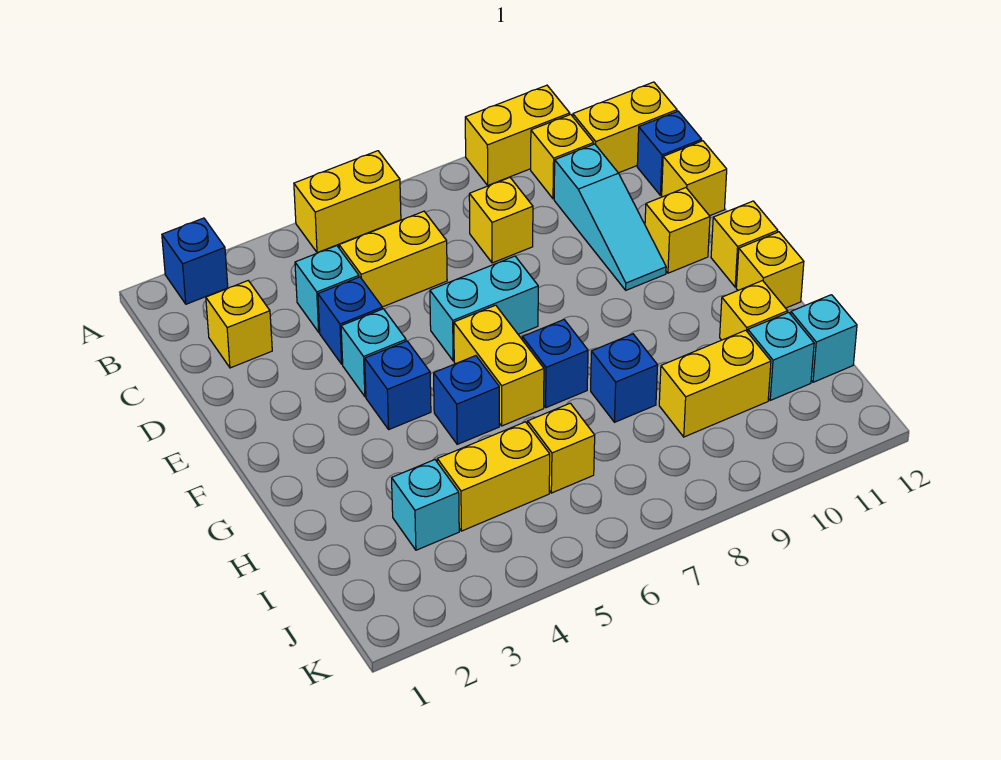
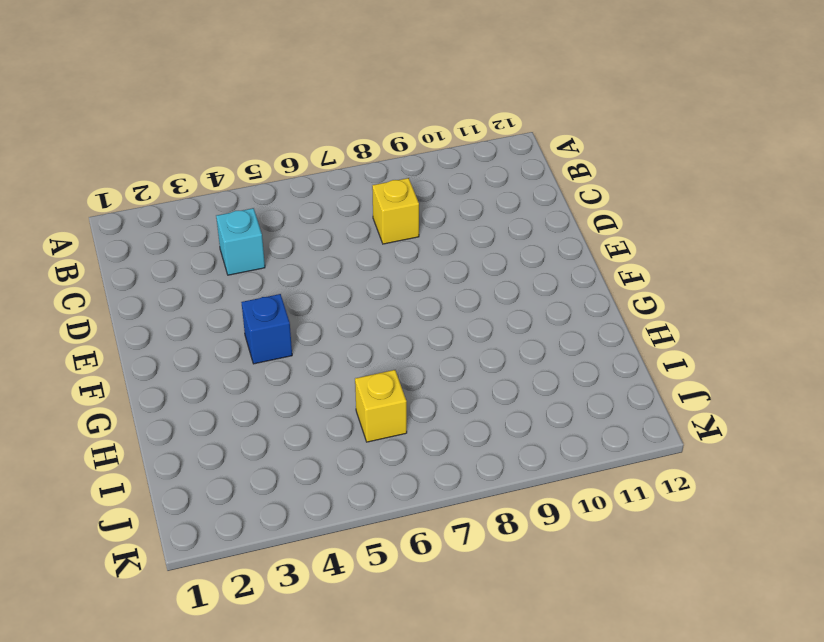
none -> blue 1x1 brick [162,218,228,304]
none -> yellow 1x2 brick [294,151,401,253]
none -> yellow 1x2 brick [465,85,570,185]
none -> yellow 1x1 brick [531,114,594,199]

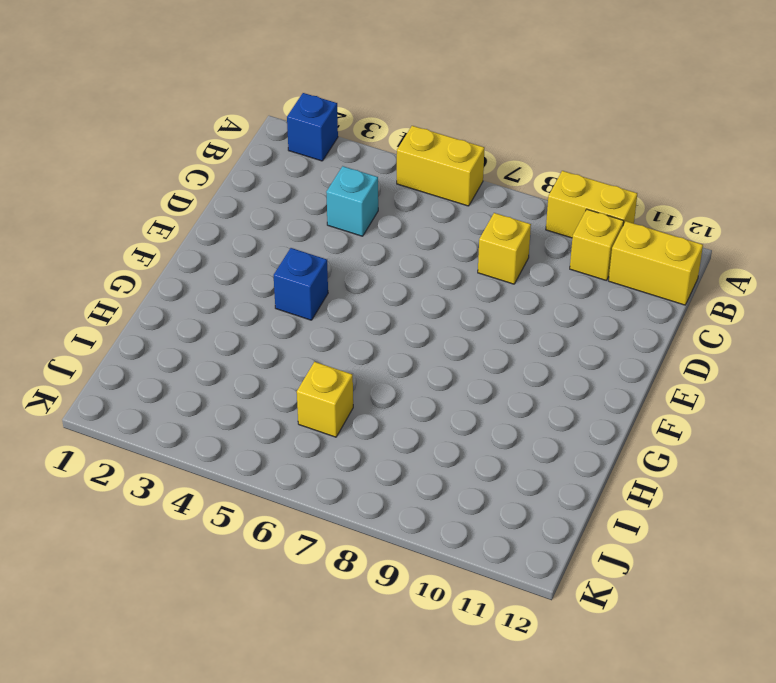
none -> yellow 1x1 brick [206,281,272,368]
none -> yellow 1x2 brick [339,211,447,307]
none -> cyan 1x3 slope [554,144,666,290]
none -> blue 1x1 brick [637,111,702,195]

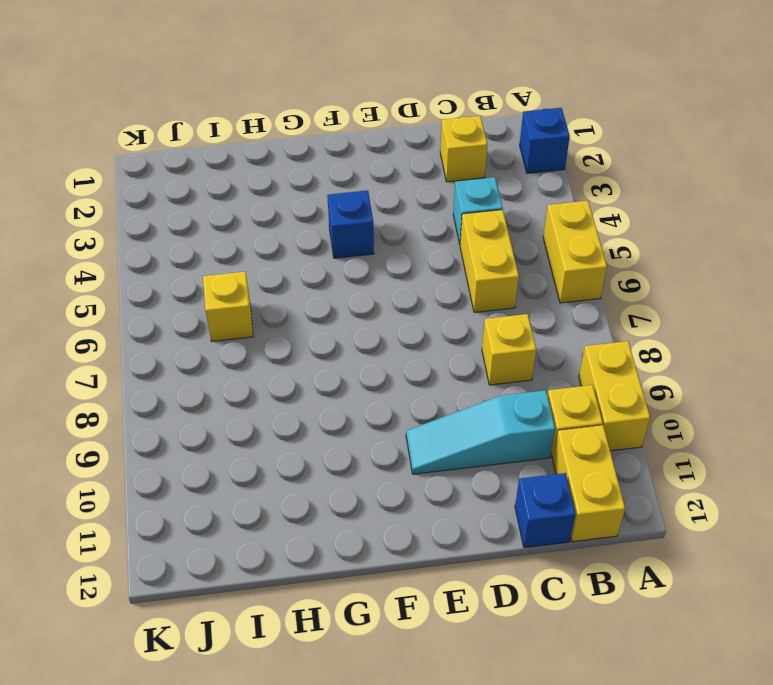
none -> blue 1x1 brick [318,277,382,364]
none -> yellow 1x1 brick [662,141,727,216]
none -> cyan 1x1 brick [341,309,406,397]
none -> cyan 1x2 brick [430,256,538,361]

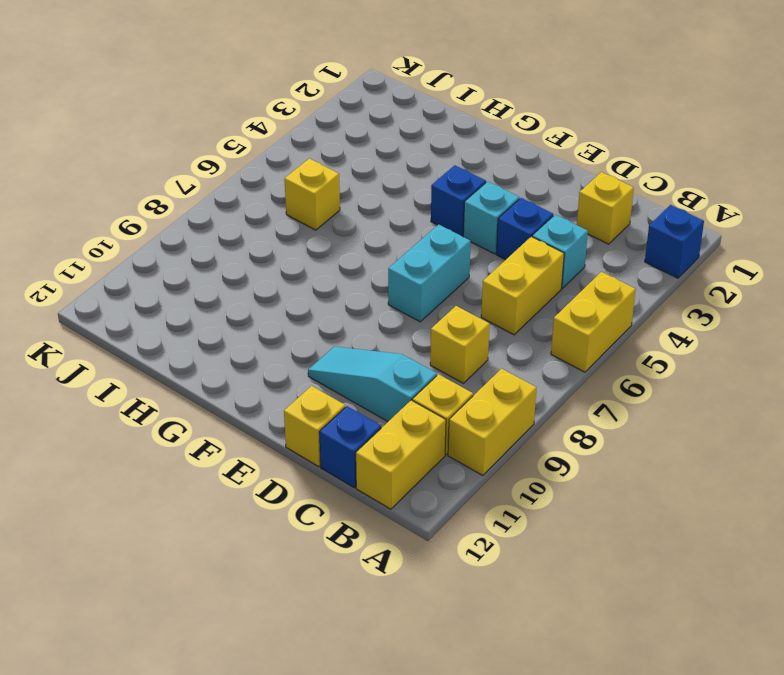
none -> yellow 1x1 brick [645,188,710,273]
none -> yellow 1x2 brick [454,305,544,426]
none -> yellow 1x1 brick [711,201,778,287]
none -> blue 1x1 brick [434,356,499,444]

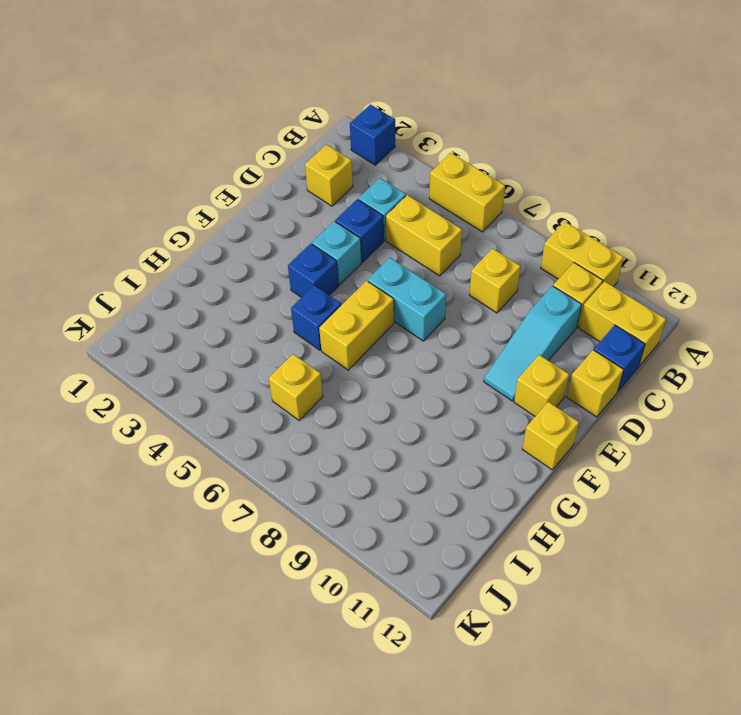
none -> blue 1x1 brick [522,320,588,408]
none -> yellow 1x1 brick [736,232,804,308]
none -> blue 1x1 brick [591,334,658,422]
none -> yellow 1x1 brick [720,281,788,340]

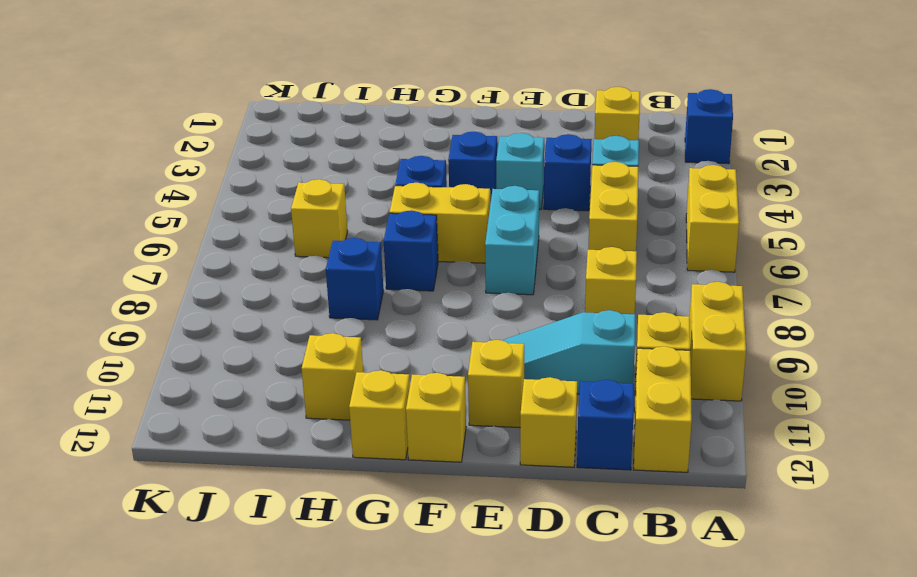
none -> cyan 1x1 brick [392,460,459,550]
none -> yellow 1x2 brick [437,422,550,531]
none -> yellow 1x2 brick [659,330,771,437]
none -> cyan 1x1 brick [748,312,814,400]

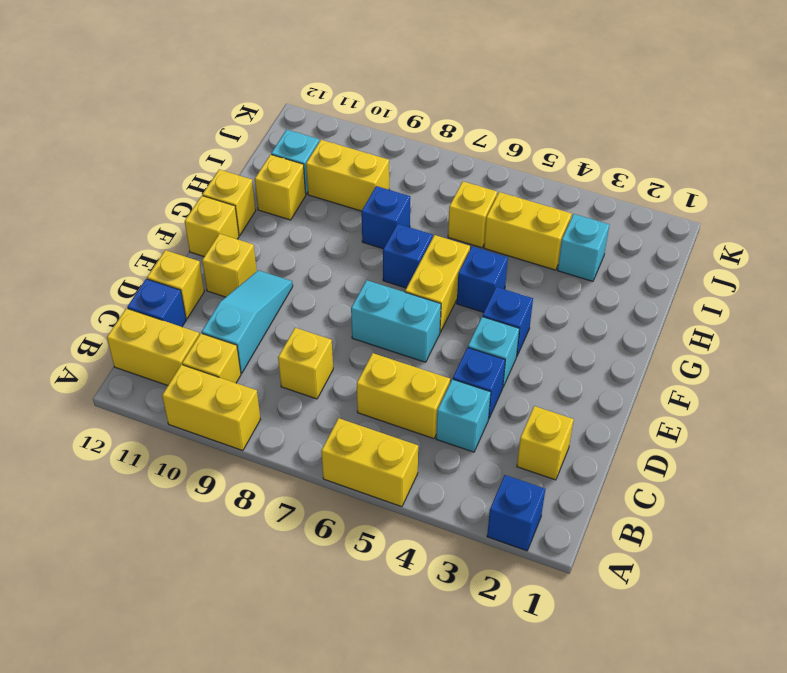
none -> cyan 1x1 brick [791,295,857,382]

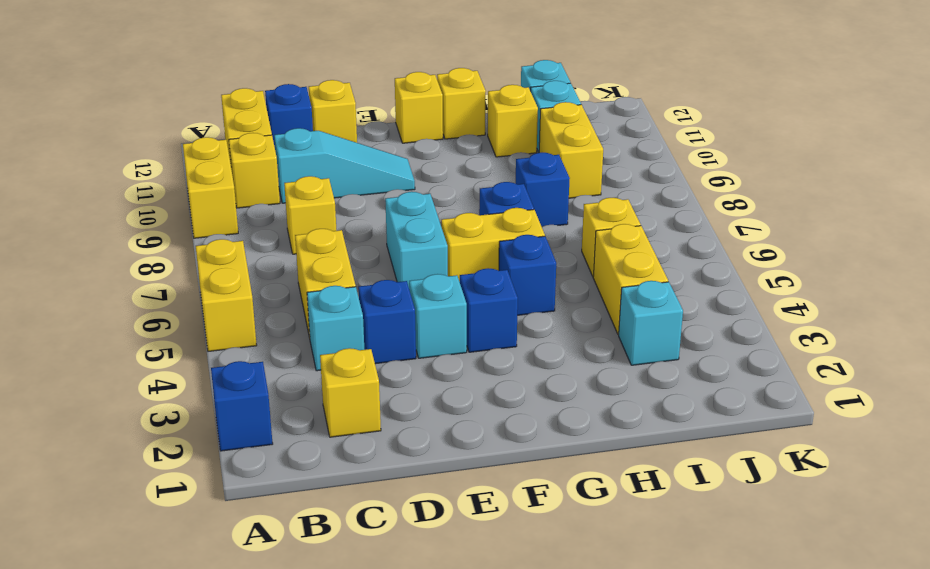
none -> yellow 1x1 brick [645,188,710,273]

